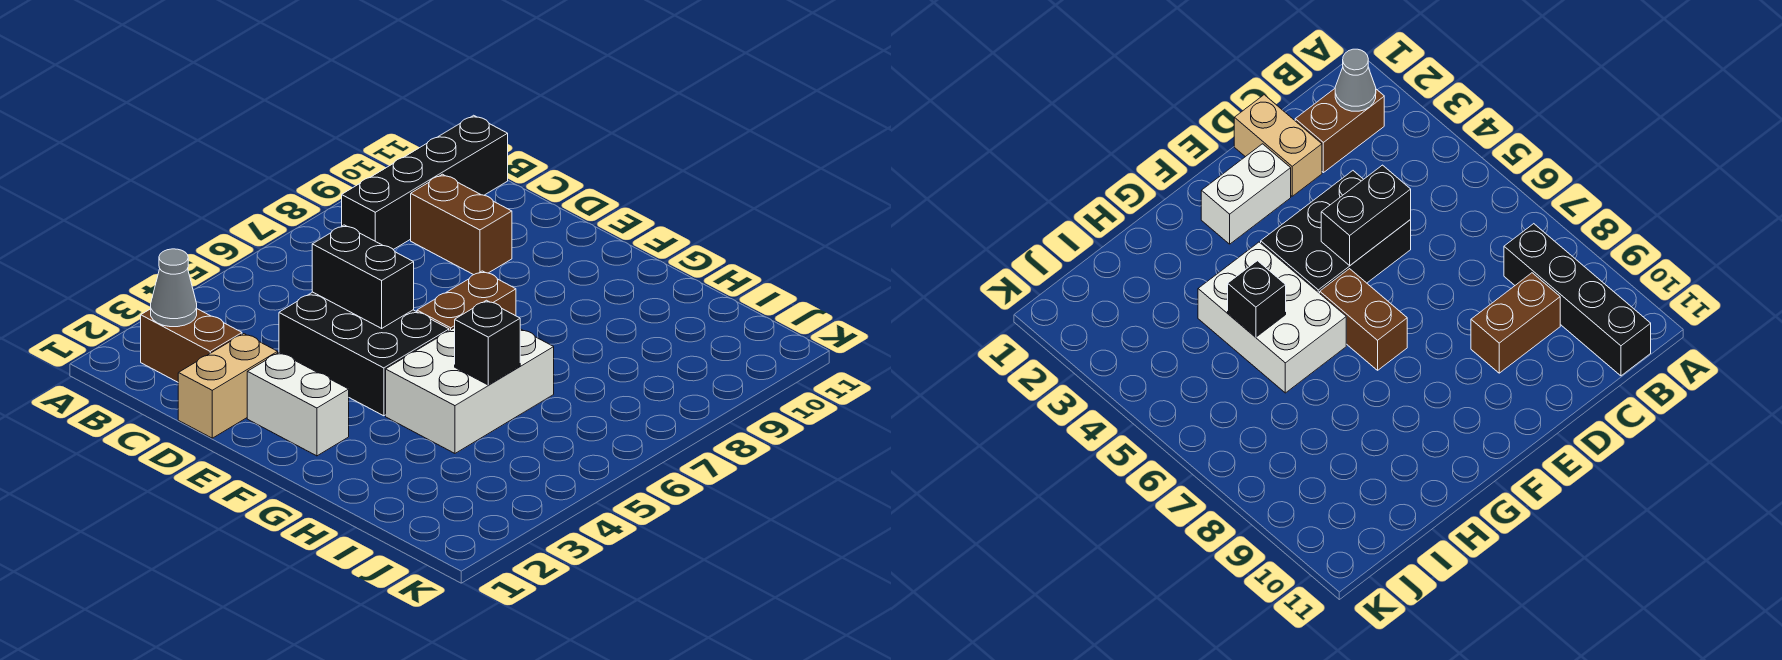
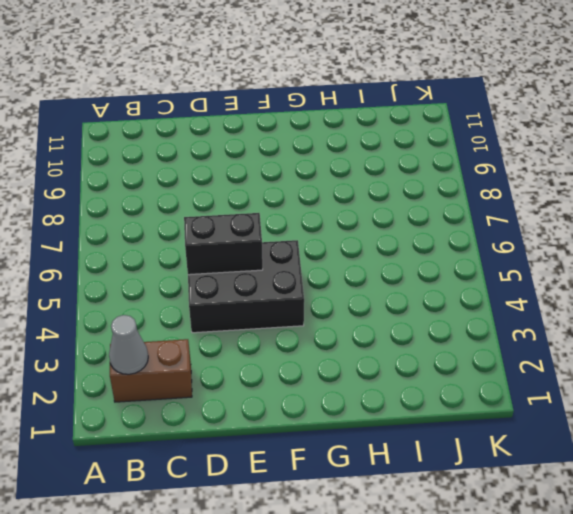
none -> black 1x4 brick [342,115,508,250]
none -> brown 1x2 brick [411,174,512,275]

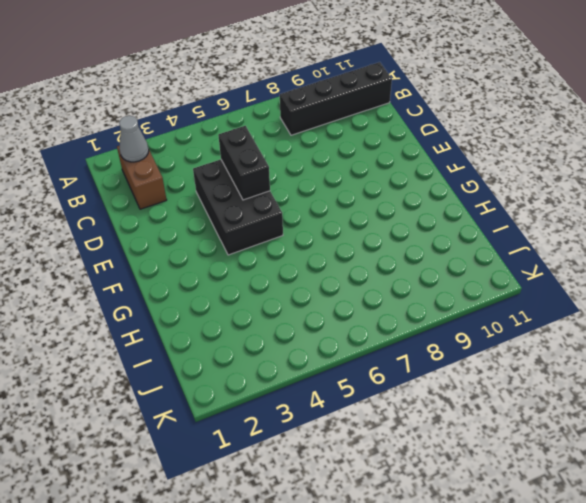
none -> brown 1x2 brick [411,174,512,275]
none -> tan 1x2 brick [178,334,278,438]

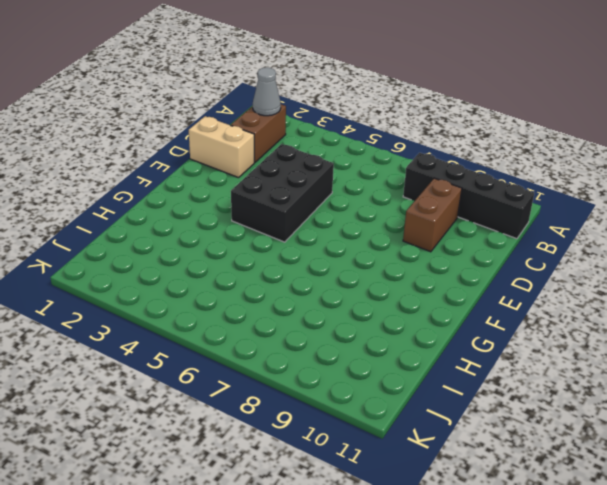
none -> white 1x2 brick [247,352,349,456]
none -> brown 1x2 brick [417,271,516,331]

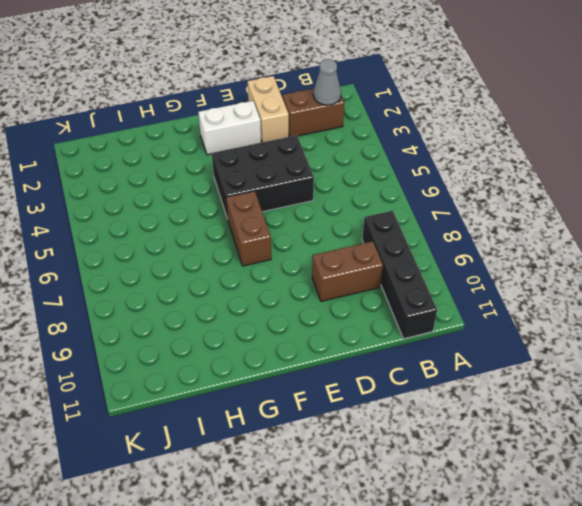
none -> white 2x3 brick [386,328,554,453]
none -> black 1x2 brick [312,225,414,328]

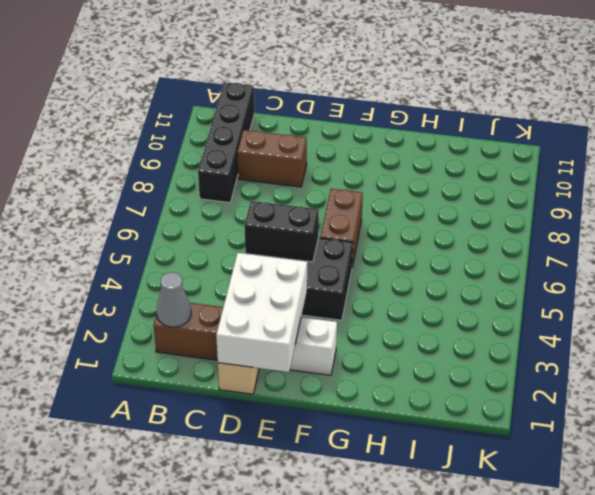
white 2x3 brick [216,253,307,372] -> white 2x3 brick moved to [386,328,554,453]
none -> black 1x1 brick [455,300,520,385]

